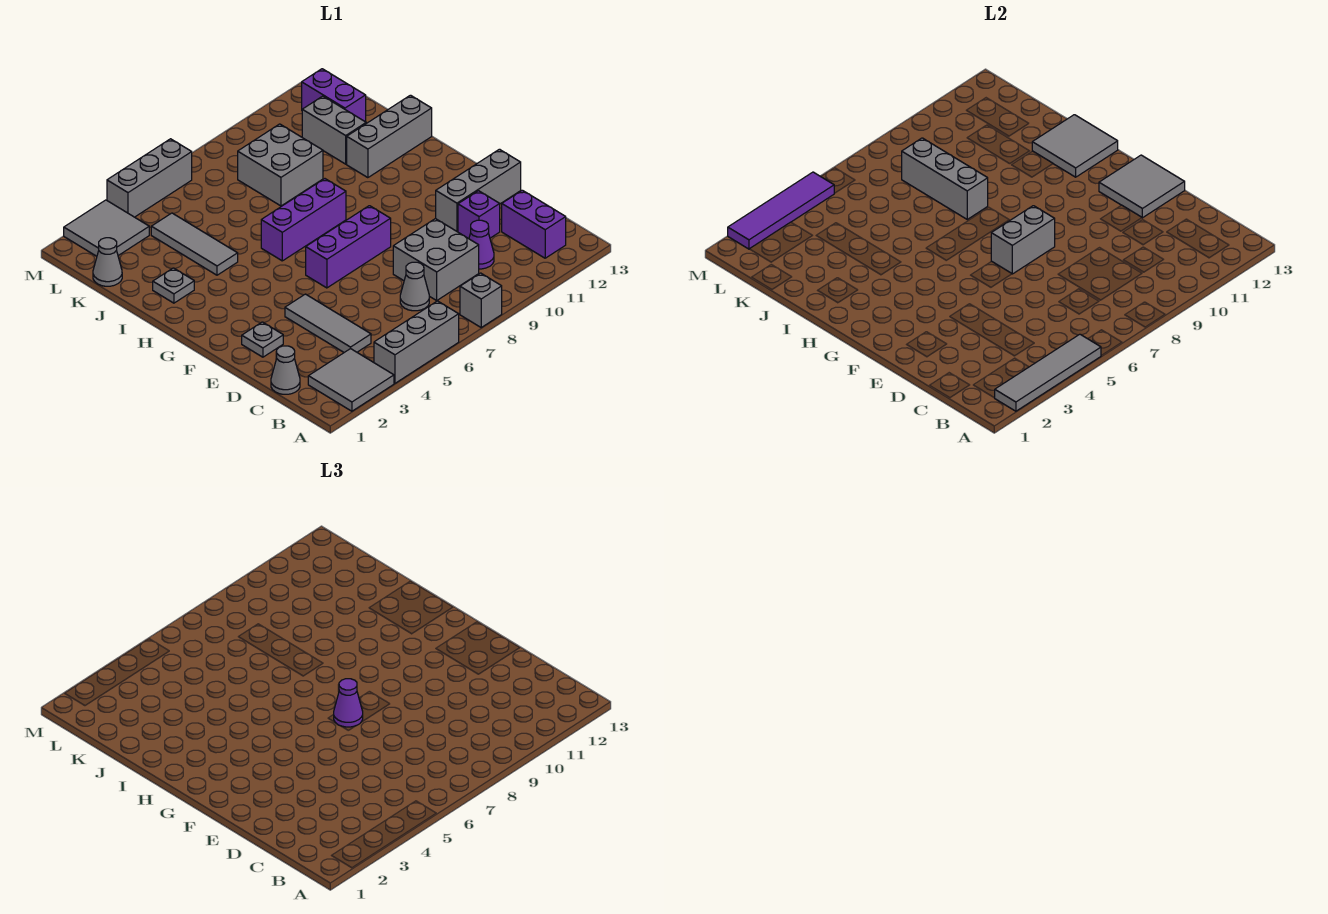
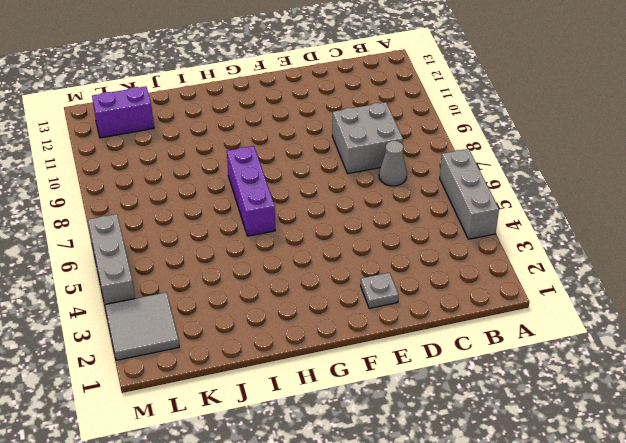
none -> grey 2x2 tile [308,349,394,411]
none -> grey 1x1 brick [460,273,502,327]
none -> purple 1x2 brick [502,190,566,258]
none -> grey 1x1 cone [271,346,300,394]

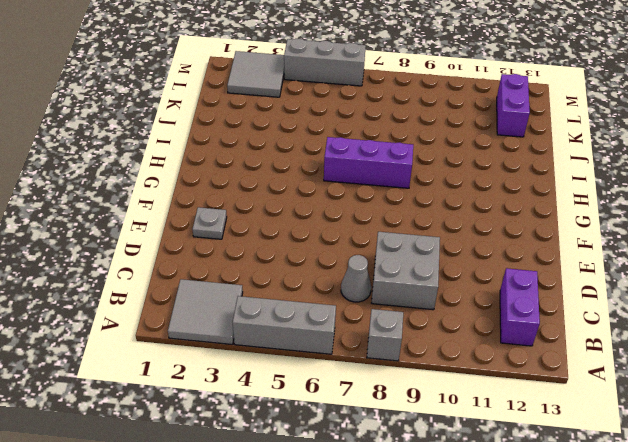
none -> grey 1x1 cone [271,346,300,394]
none -> grey 1x3 tile [285,294,371,352]
none -> purple 1x1 cone [469,220,494,269]
none -> purple 1x1 brick [458,191,500,239]

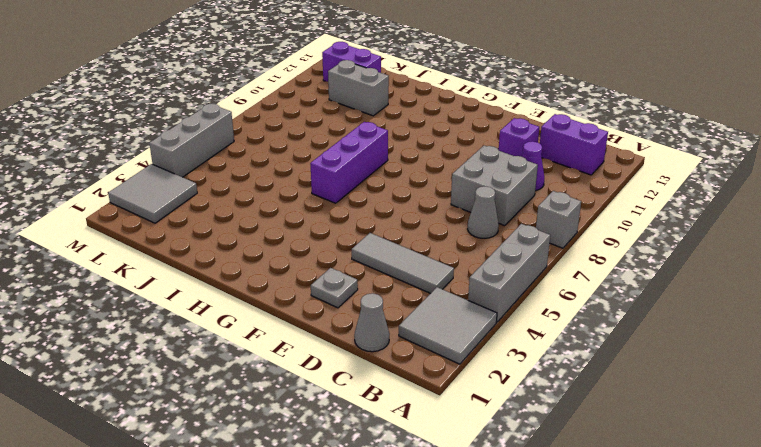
none -> grey 1x3 brick [436,149,521,232]
none -> purple 1x3 brick [306,206,391,288]
none -> grey 1x1 plate [153,268,194,303]
none -> grey 1x3 tile [151,213,238,275]

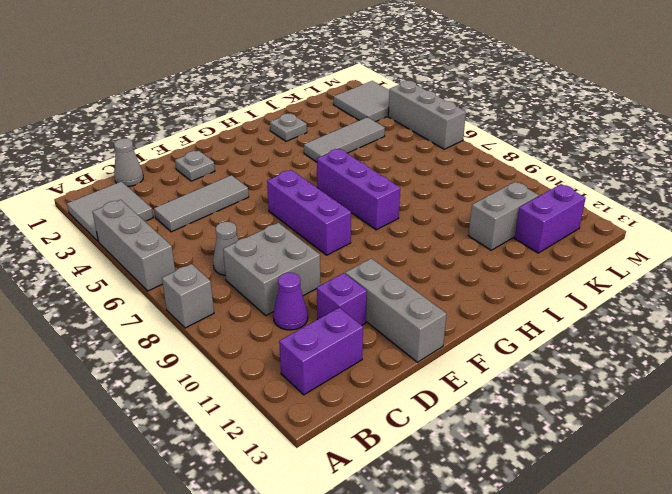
none -> grey 1x3 brick [347,95,432,178]
none -> grey 2x2 brick [238,124,323,206]
none -> grey 1x1 cone [93,238,122,286]
none -> grey 1x4 tile [995,334,1101,411]

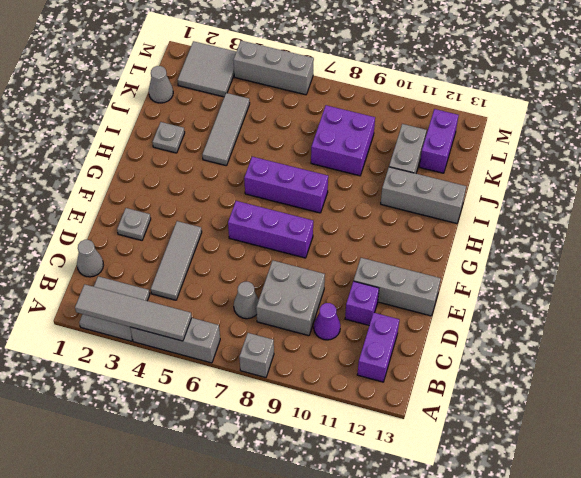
purple 2x2 brick [311,105,375,176] -> grey 2x2 brick [238,124,323,206]
none -> grey 2x2 tile [1099,155,1185,218]
none -> grey 1x2 brick [991,206,1055,274]
none -> grey 2x2 tile [1032,115,1118,177]
none -> grey 1x3 brick [902,138,988,219]

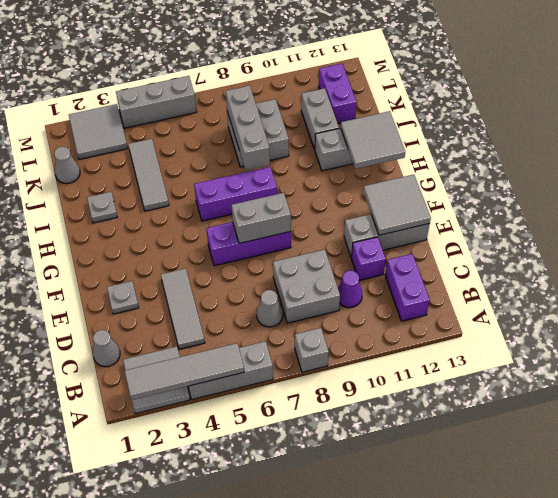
none -> purple 1x4 tile [728,172,834,249]
none -> purple 1x1 cone [334,679,363,727]

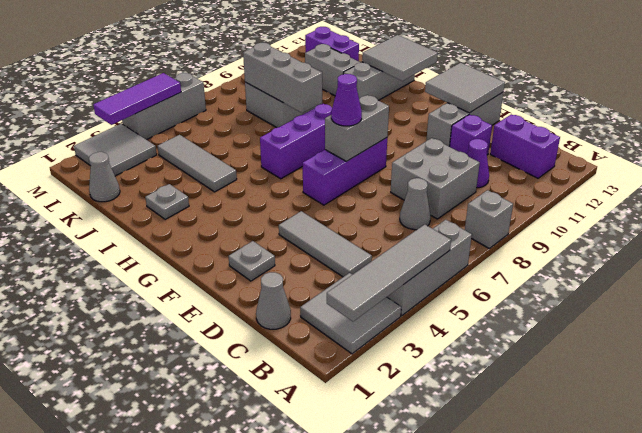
purple 1x3 tile [93,73,181,125] -> purple 1x4 tile [728,172,834,249]

